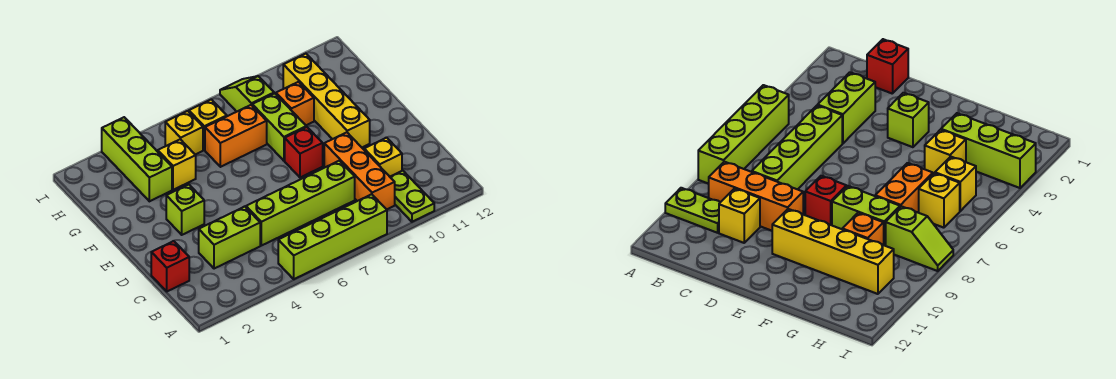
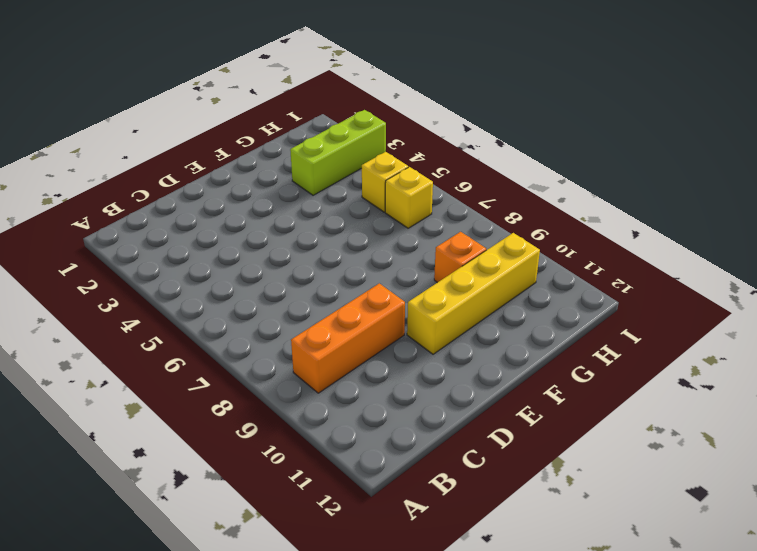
none -> lime 1x4 brick [278,194,387,279]
none -> lime 1x2 plate [390,171,434,222]
none -> red 1x1 brick [151,241,189,291]

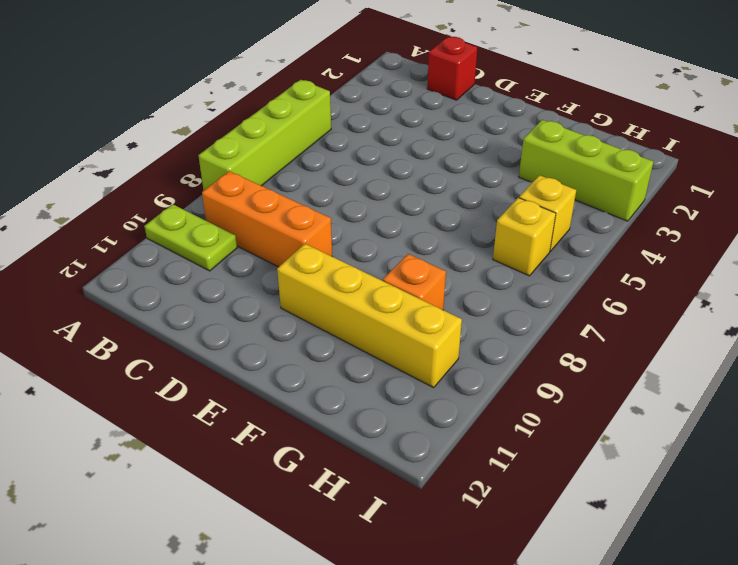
none -> lime 1x2 brick [199,206,260,269]
none -> lime 1x4 brick [246,161,355,246]
none -> yellow 1x1 brick [364,138,402,177]

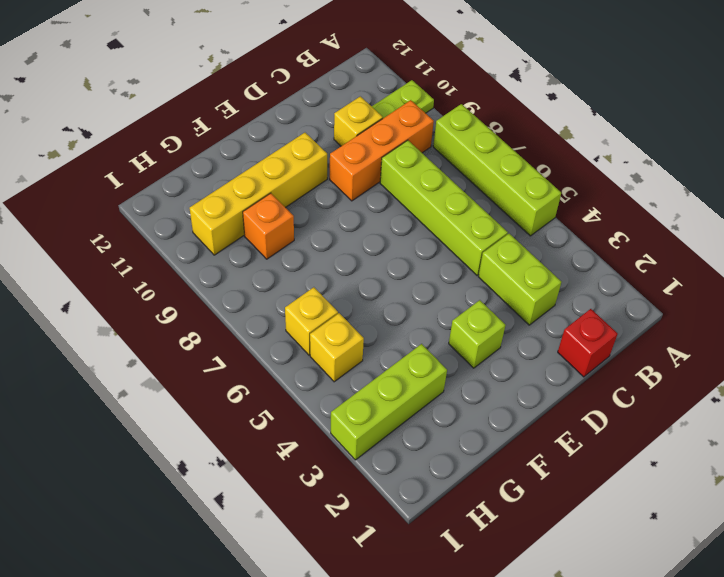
none -> red 1x1 brick [285,127,323,177]
none -> lime 1x2 brick [252,93,306,161]
none -> yellow 1x1 brick [158,139,196,190]

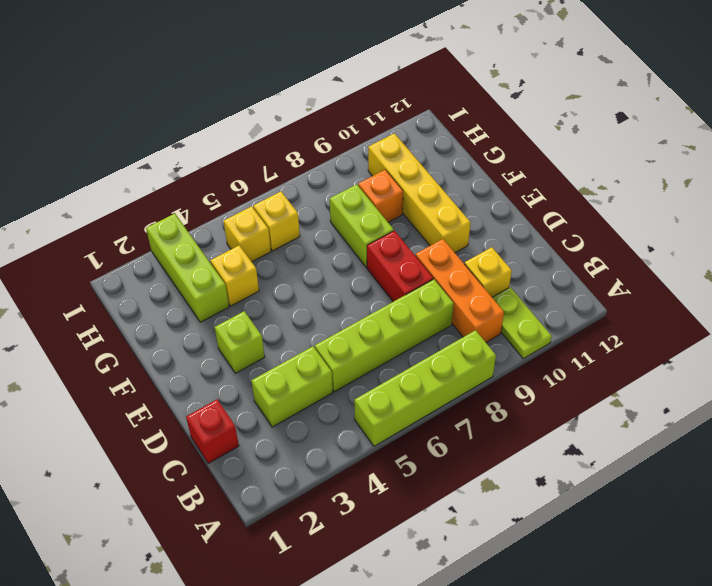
red 1x2 brick [367,231,433,302] -> red 1x1 brick [285,127,323,177]
none -> orange 1x2 brick [205,105,267,167]
none -> lime 1x2 slope [220,76,274,112]

